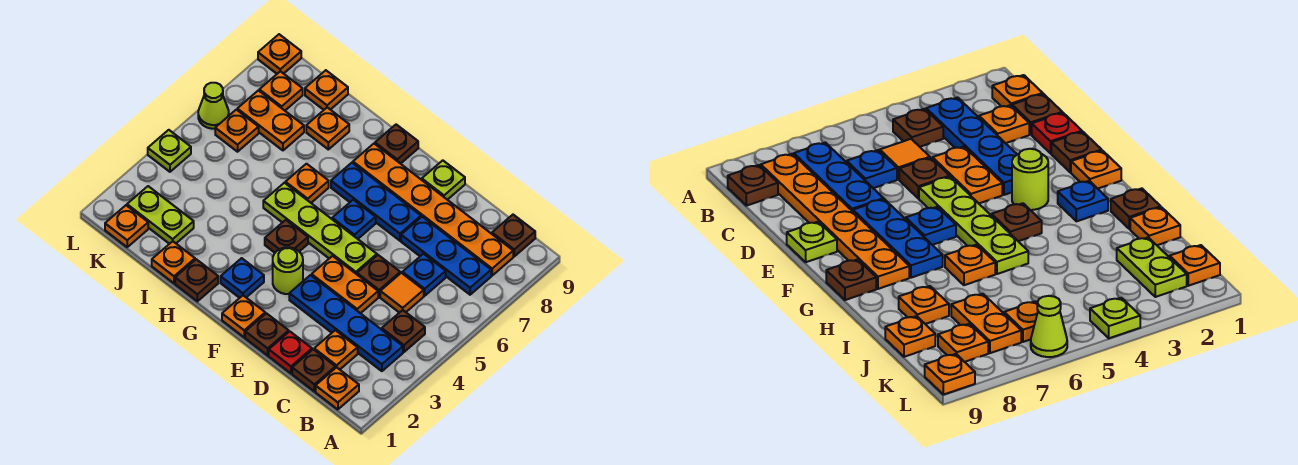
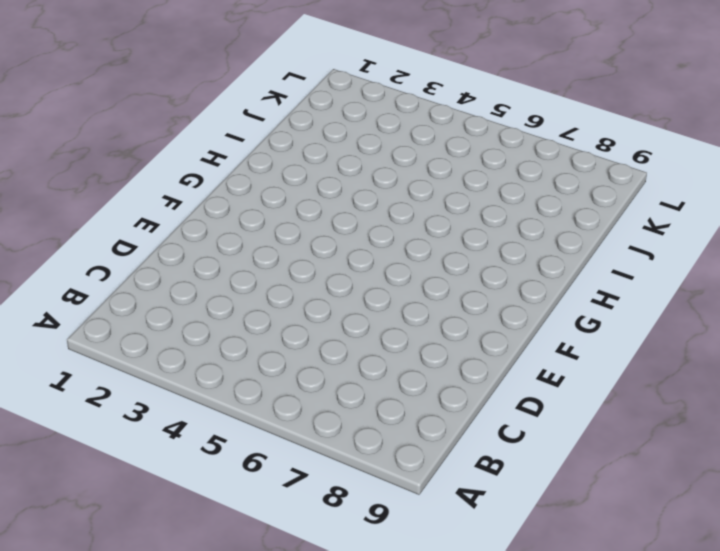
none -> orange 1x1 plate [316,367,359,409]
none -> blue 1x4 plate [289,275,403,371]
none -> brown 1x1 plate [382,310,425,352]
none -> blue 1x3 plate [401,217,491,295]

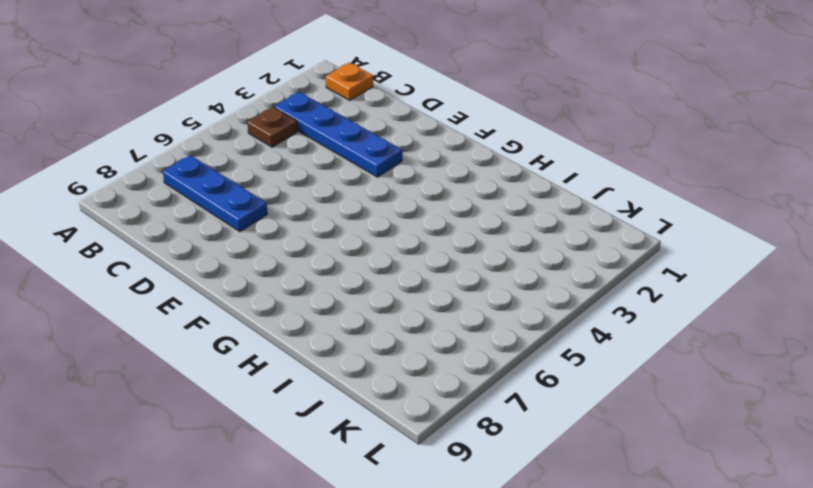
none -> orange 1x6 plate [353,144,513,276]
none -> brown 1x1 plate [492,215,535,256]
none -> brown 1x1 plate [292,349,335,391]
none -> orange 1x1 plate [314,330,358,369]

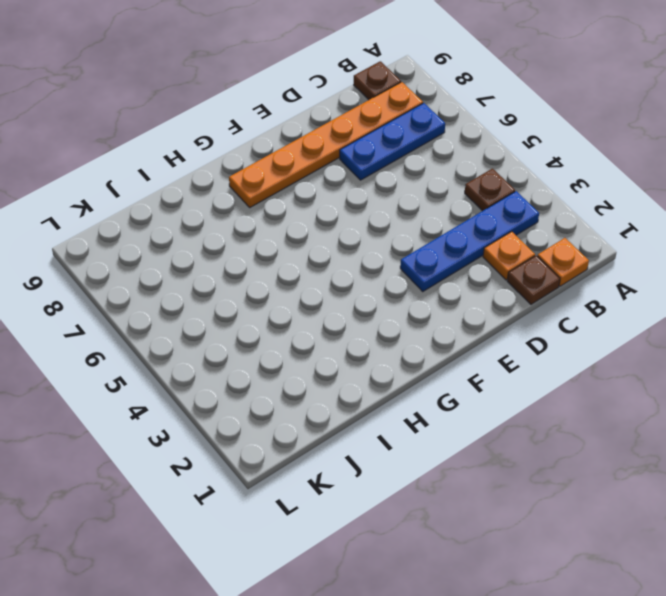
none -> orange 1x1 tile [380,273,424,313]
none -> blue 1x1 plate [402,254,446,296]
none -> red 1x1 plate [269,331,312,373]
none -> orange 1x2 plate [312,256,378,313]

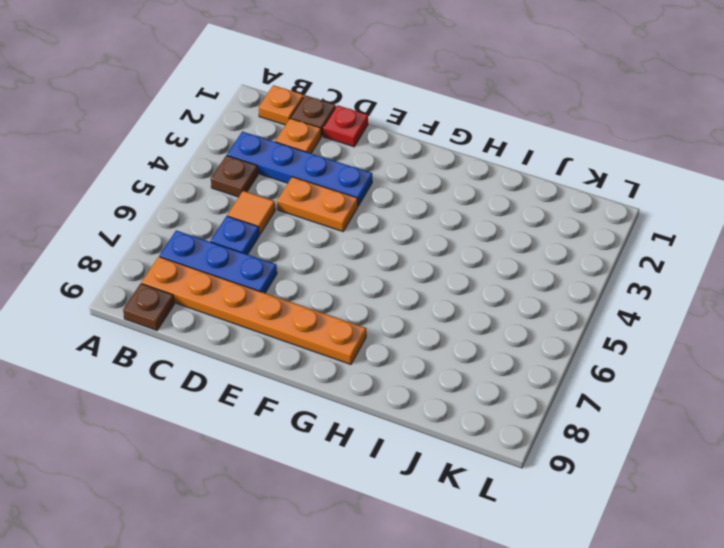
none -> brown 1x1 plate [357,255,400,297]
none -> brown 1x1 plate [245,313,289,355]
none -> lime 1x4 plate [263,183,377,274]
none -> blue 1x3 plate [331,163,421,241]

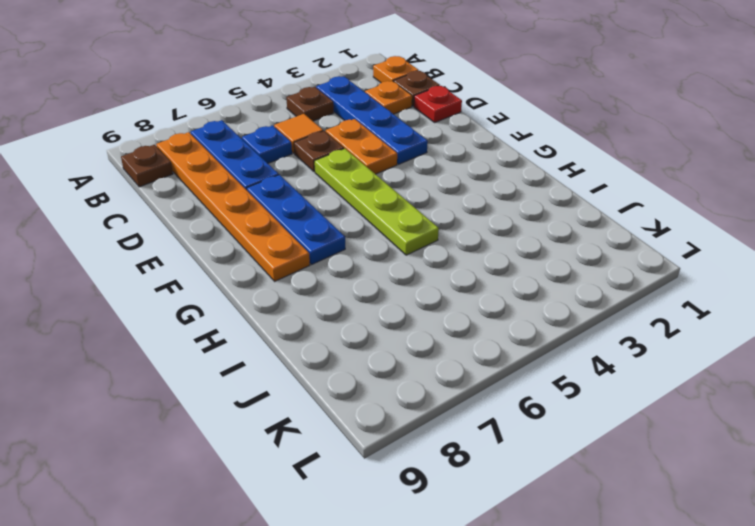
none -> brown 1x1 plate [245,313,289,355]
none -> lime 1x1 plate [422,160,465,200]
none -> orange 1x1 plate [222,296,265,337]
none -> lime 1x1 round brick [273,247,303,294]

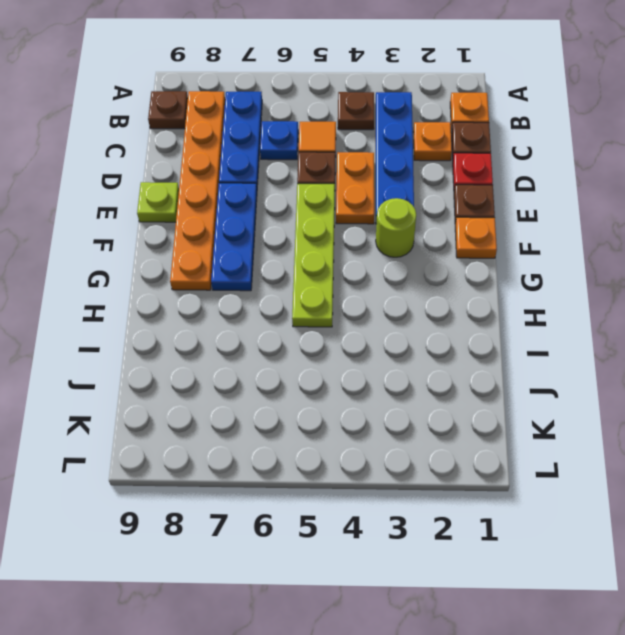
none -> blue 1x1 plate [332,200,376,239]
none -> blue 1x1 plate [221,258,264,298]
none -> brown 1x1 plate [265,220,308,253]
none -> brown 1x1 plate [375,125,418,164]

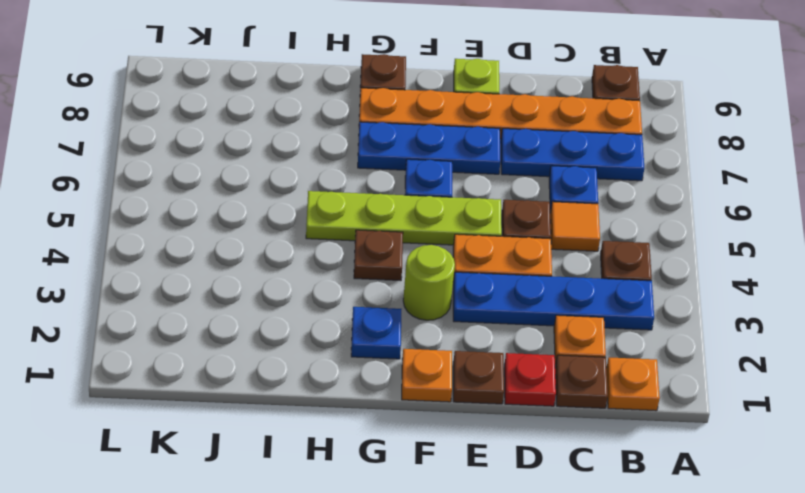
none -> brown 1x1 plate [175,259,218,301]
none -> orange 1x1 plate [285,164,329,203]
none -> orange 1x1 plate [152,241,195,283]
none -> orange 1x1 plate [306,107,349,149]

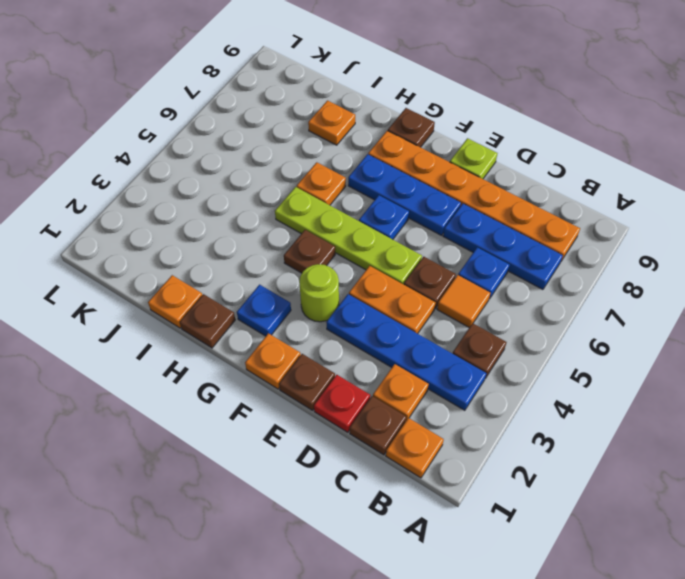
none -> brown 1x1 plate [492,215,535,256]
none -> lime 1x2 plate [127,186,194,244]
none -> orange 1x2 plate [237,90,304,150]
none -> orange 1x1 plate [305,70,348,110]

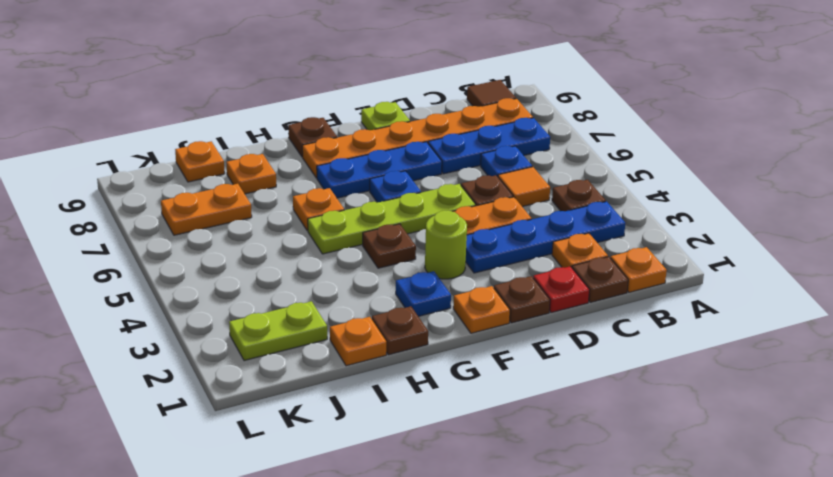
brown 1x1 tile [467,80,516,107] -> brown 1x1 plate [492,215,535,256]
none -> orange 1x1 plate [105,205,148,247]
none -> orange 1x1 plate [215,110,259,152]
none -> orange 1x1 plate [259,71,303,110]
none -> lime 1x1 plate [148,130,191,172]

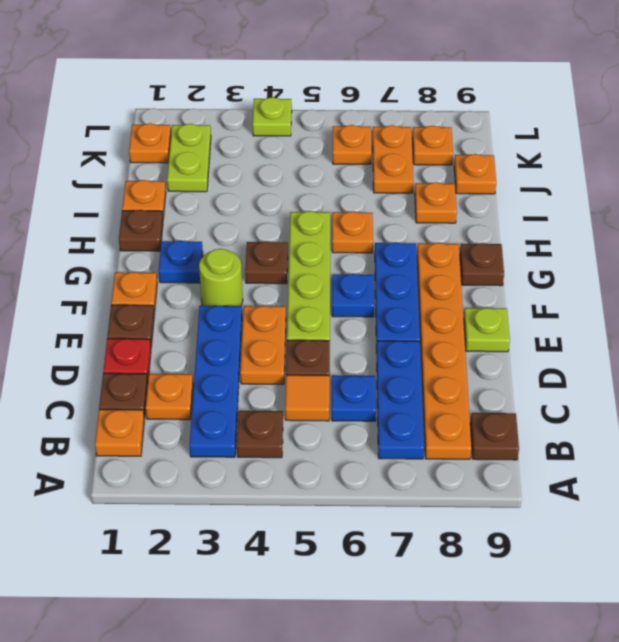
none -> lime 1x1 cone [198,83,229,129]
none -> orange 1x1 plate [258,34,301,74]

